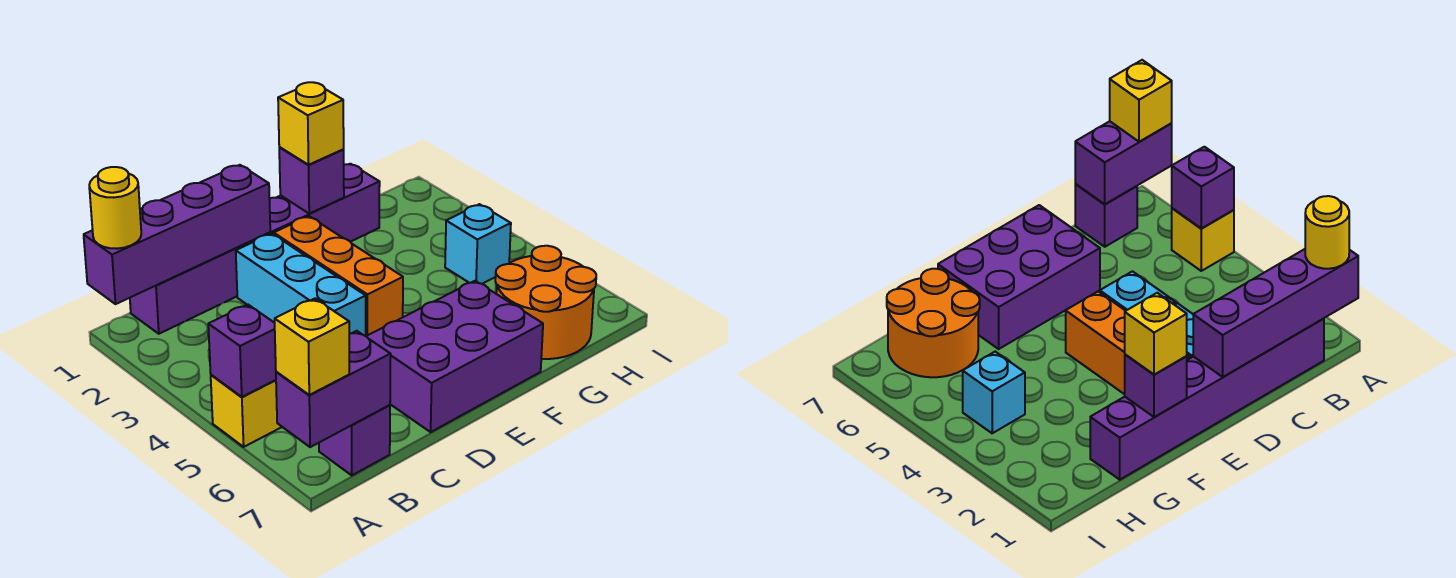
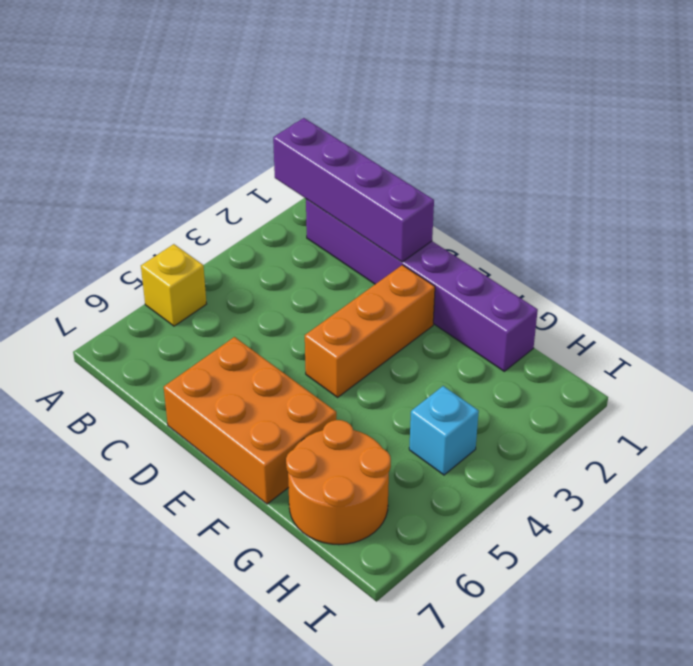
orange 2x3 brick [164,337,336,504] -> purple 2x3 brick [366,281,543,432]
none -> purple 1x1 brick [319,405,390,475]
none -> cyan 1x3 brick [236,234,366,336]
none -> purple 1x1 brick [208,305,276,397]

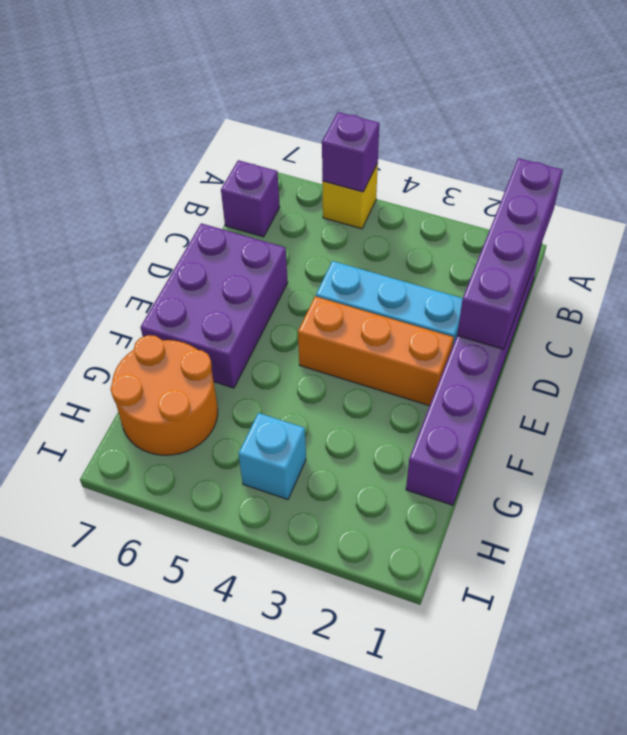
none -> purple 1x2 brick [276,331,391,447]
none -> purple 1x1 brick [279,147,344,214]
none -> yellow 1x1 round brick [89,167,141,249]

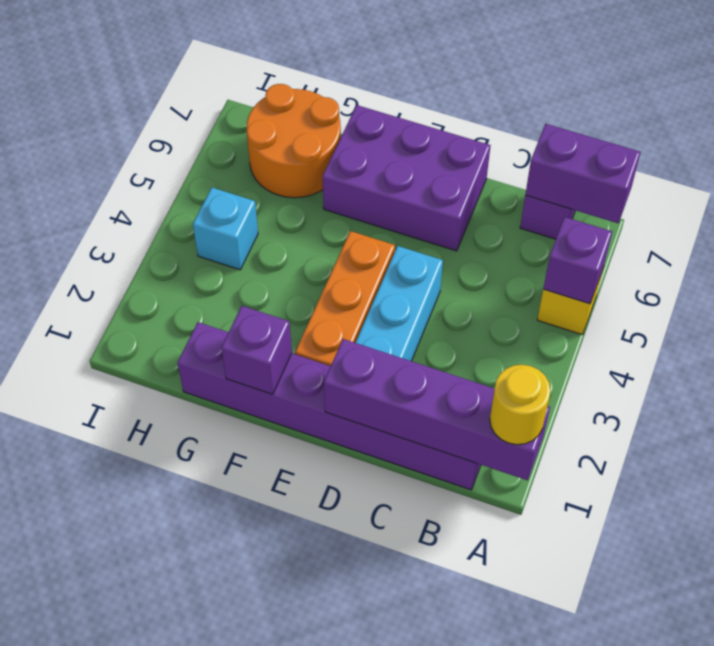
none -> yellow 1x1 brick [275,299,349,395]
none -> yellow 1x1 brick [278,82,344,165]

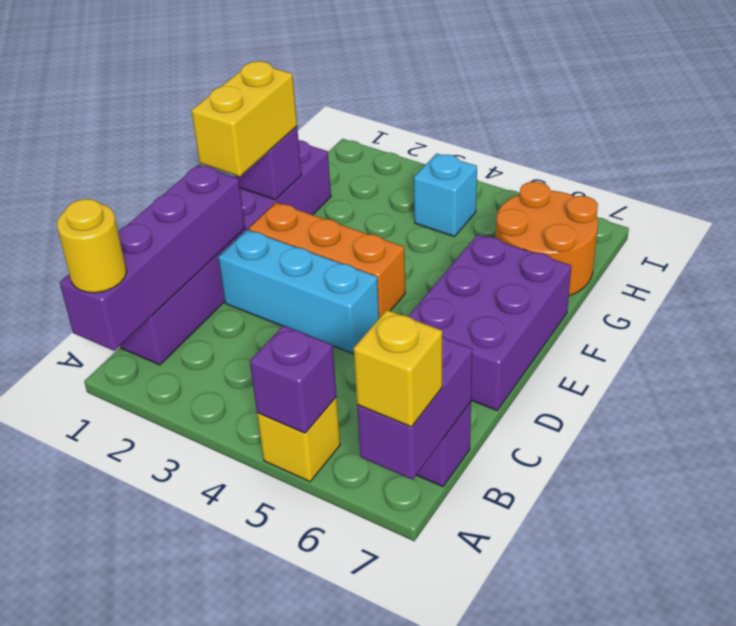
yellow 1x2 brick [191,61,297,177] -> yellow 1x1 brick [278,82,344,165]

